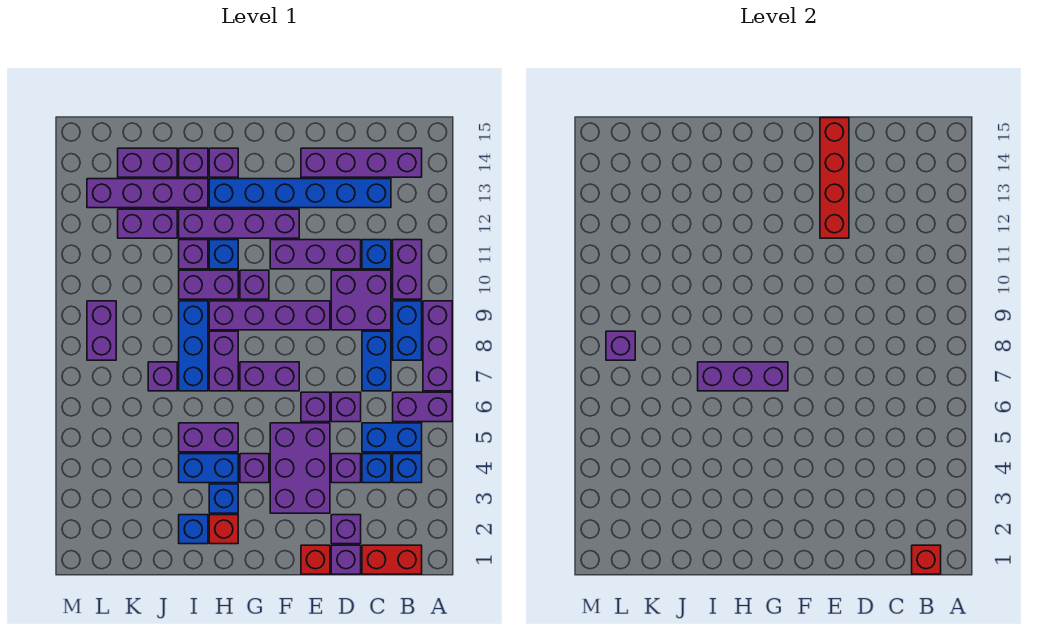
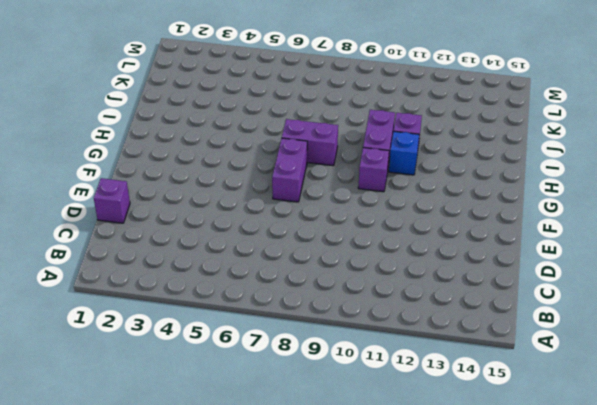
none -> purple 1x2 brick [393,392,452,422]
none -> purple 1x3 brick [423,301,452,391]
none -> red 1x2 brick [362,545,422,574]
none -> blue 1x1 brick [393,454,422,483]

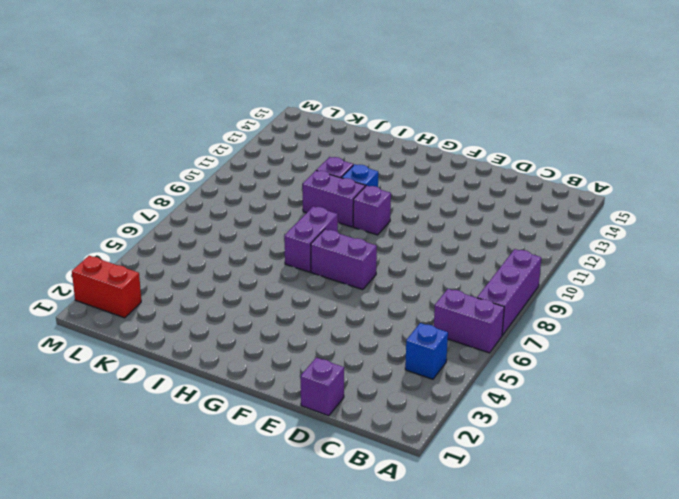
red 1x2 brick [72,256,141,318] -> red 1x2 brick moved to [362,545,422,574]
none -> blue 1x2 brick [362,423,422,452]
none -> blue 1x2 brick [393,301,422,360]
none -> purple 1x2 brick [393,240,422,299]
none -> purple 1x4 brick [301,148,422,177]

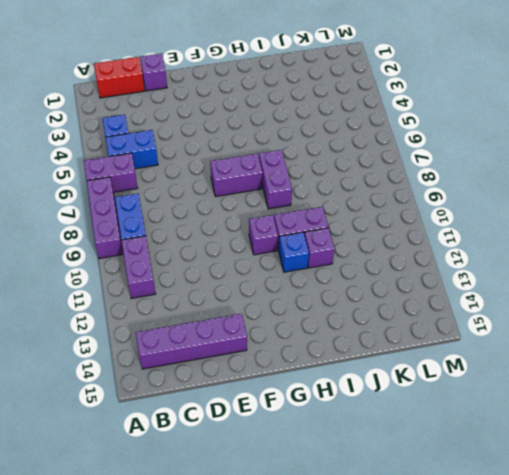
none -> blue 1x1 brick [362,454,391,483]
none -> blue 1x2 brick [362,331,391,391]
none -> purple 2x2 brick [331,270,391,330]
none -> blue 1x1 brick [362,240,391,269]

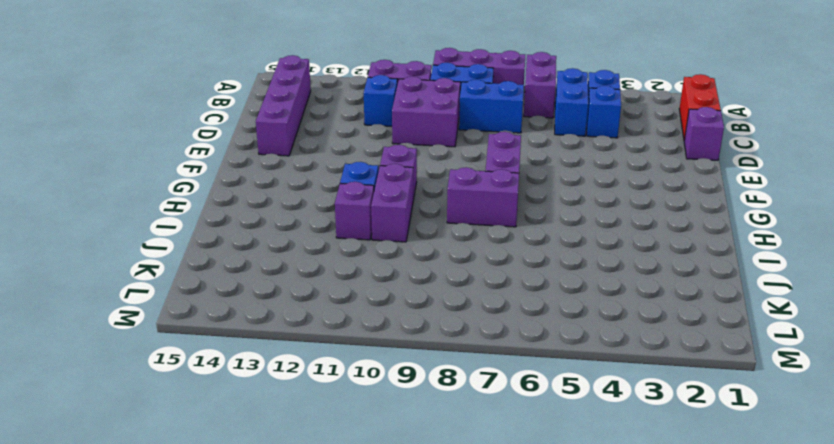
none -> blue 1x6 brick [209,179,391,208]
none -> purple 1x1 brick [331,515,361,544]
none -> purple 1x1 brick [331,454,361,483]
none -> purple 1x1 brick [331,392,361,422]

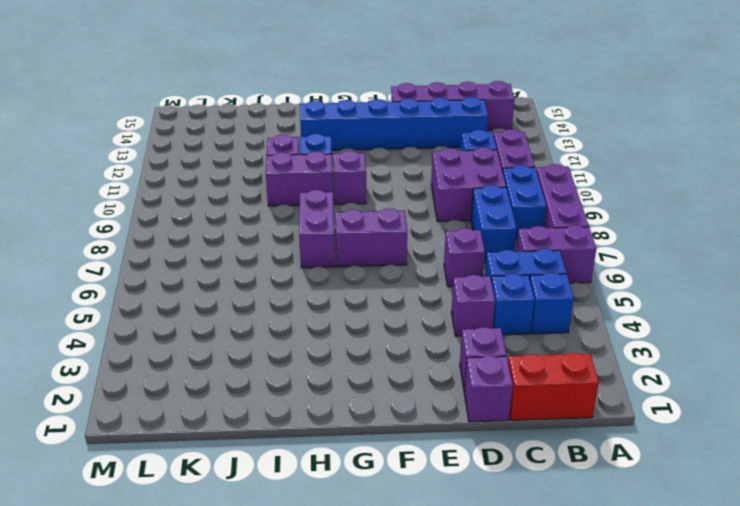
none -> purple 1x3 brick [270,240,361,269]
none -> red 1x1 brick [301,545,330,574]
none -> purple 2x3 brick [270,423,330,513]
none -> purple 1x1 brick [301,392,330,422]

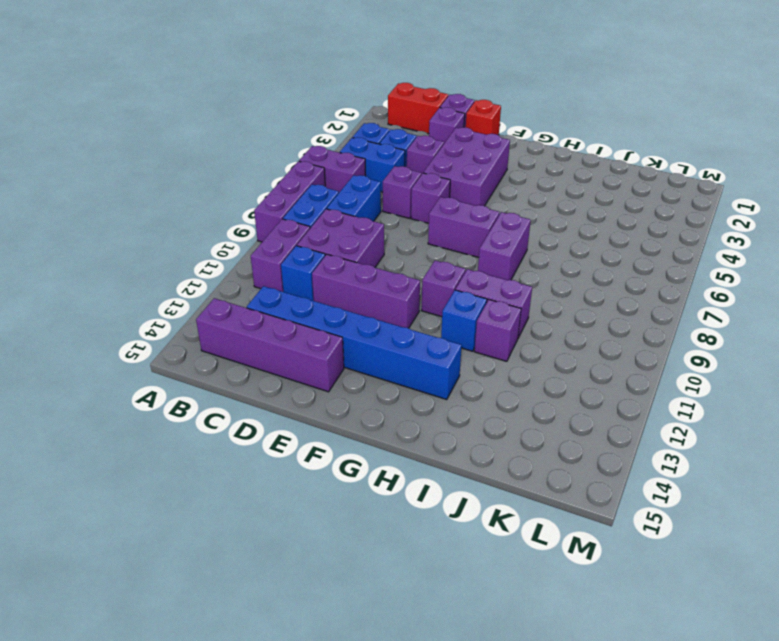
none -> purple 1x4 brick [209,301,330,330]
none -> purple 1x4 brick [179,209,299,238]
none -> purple 1x1 brick [240,454,269,483]
none -> red 1x1 brick [209,515,238,544]

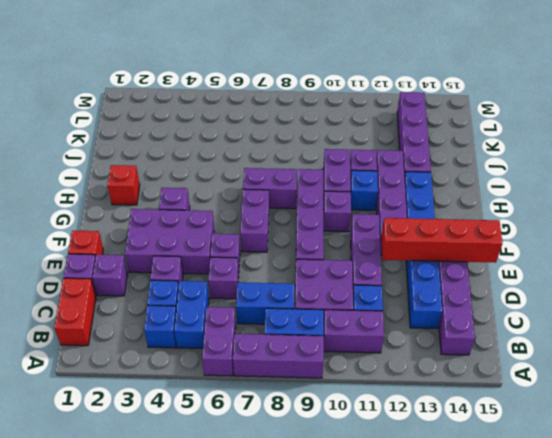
none -> blue 1x1 brick [209,484,238,513]
none -> blue 1x2 brick [179,454,238,483]
none -> purple 1x2 brick [179,423,238,452]
none -> purple 1x1 brick [209,148,238,177]

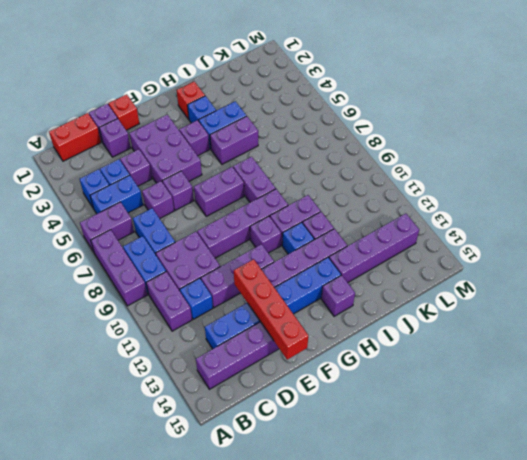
none -> blue 1x1 brick [179,515,208,544]
none -> blue 1x3 brick [179,301,208,391]
none -> purple 1x1 brick [179,148,208,177]
none -> purple 1x1 brick [148,362,177,391]

